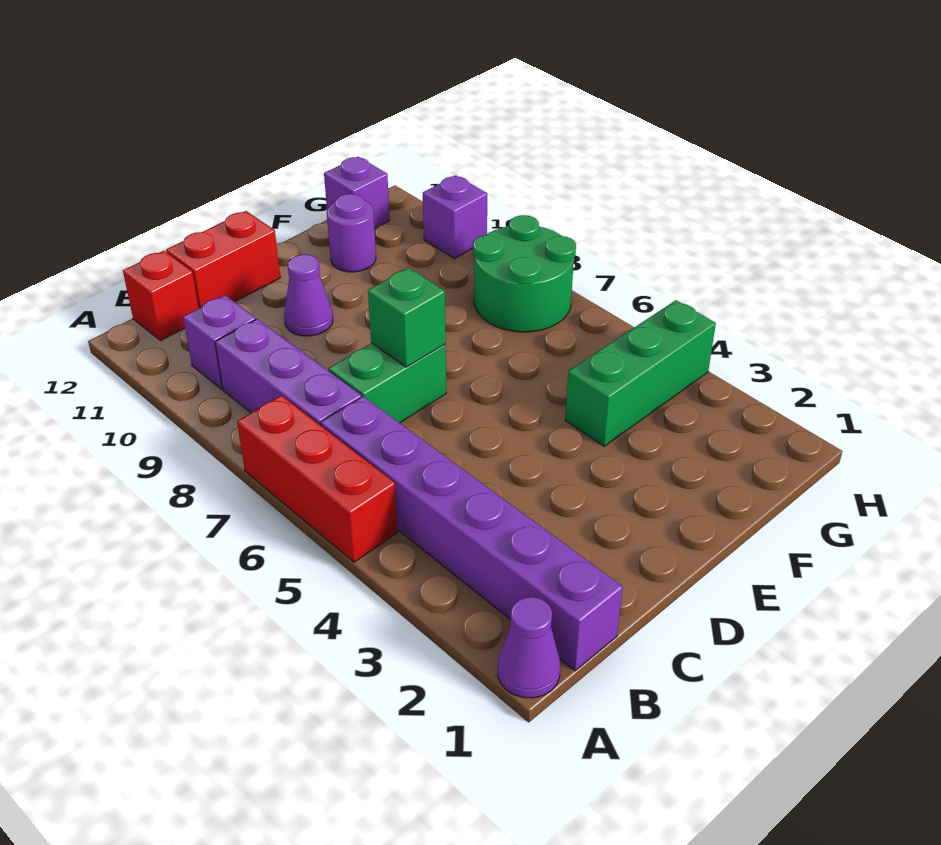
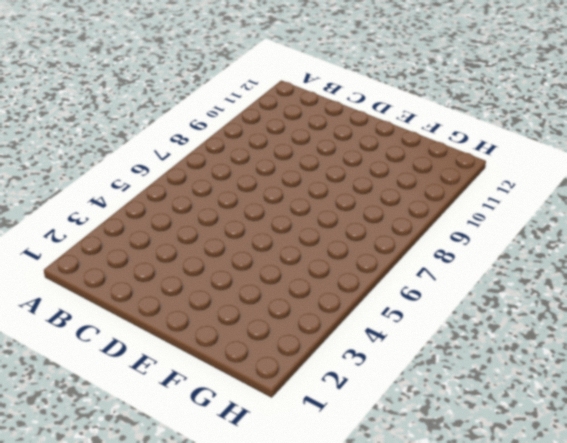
none -> purple 1x1 cone [498,597,560,698]
none -> red 1x3 brick [237,396,397,562]
none -> purple 1x6 brick [320,397,623,671]

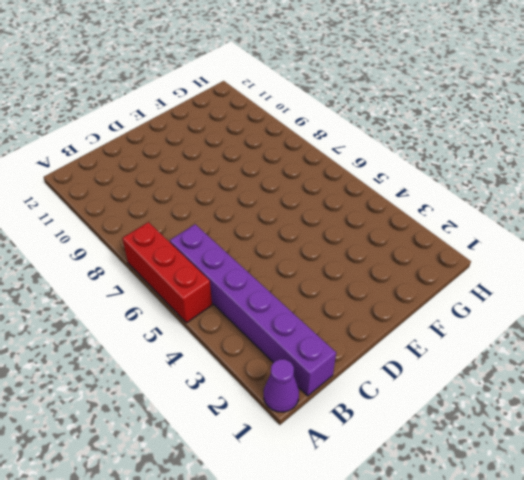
none -> purple 1x3 brick [215,319,361,425]
none -> purple 1x1 brick [183,295,256,389]
none -> red 1x1 brick [123,251,199,341]

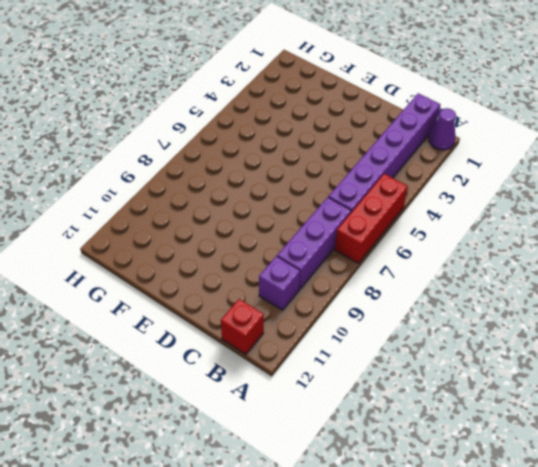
none -> green 1x2 brick [328,343,446,423]
none -> red 1x2 brick [166,211,280,308]
none -> purple 1x1 cone [284,254,333,336]

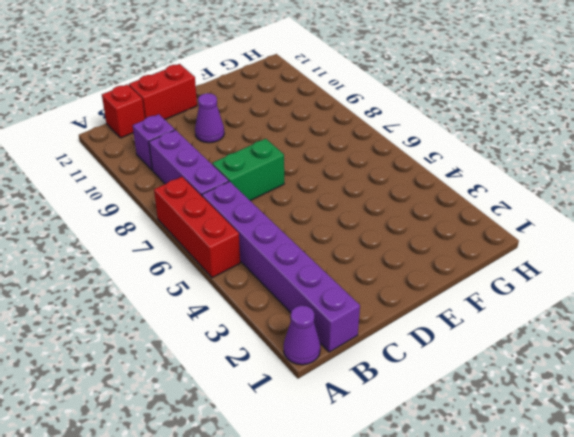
none -> green 1x3 brick [565,300,716,446]
none -> purple 1x1 round brick [327,194,376,272]
none -> green 2x2 round brick [473,215,576,332]

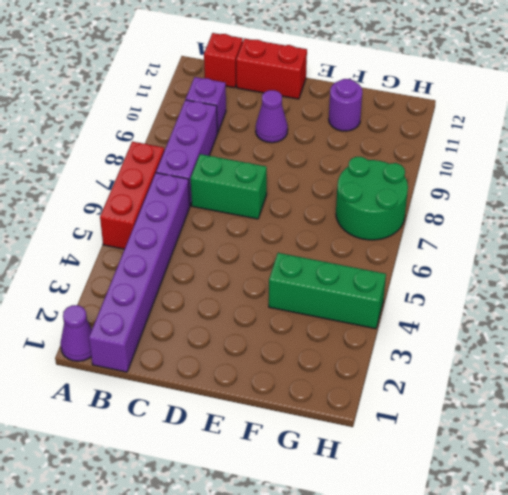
none -> purple 1x1 brick [324,157,390,229]
none -> purple 1x1 brick [423,175,487,259]
none -> green 1x1 brick [368,268,446,367]

